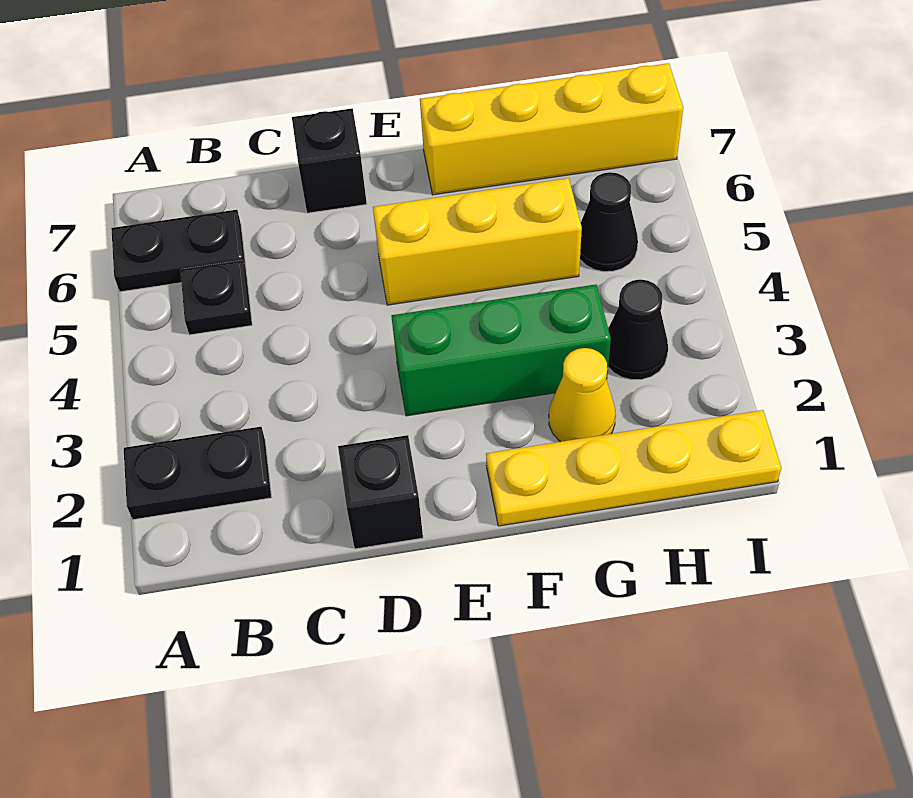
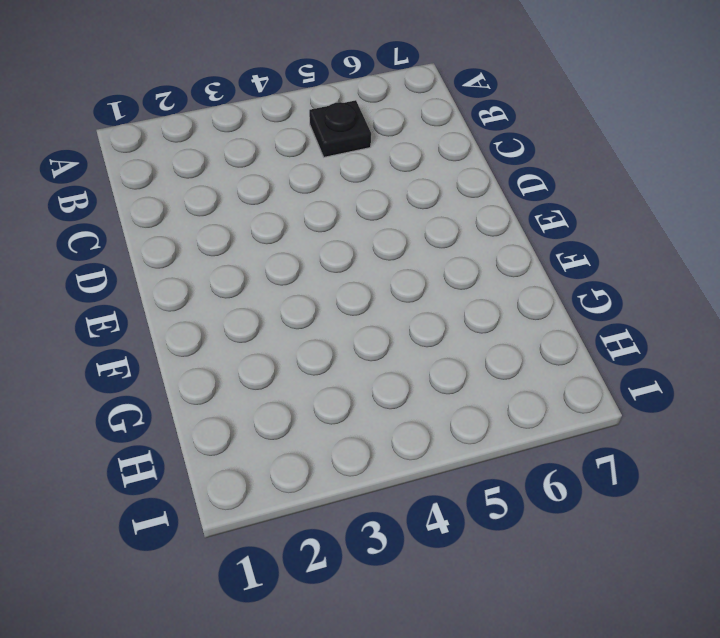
none -> black 1x2 plate [124,427,272,520]
none -> black 1x2 plate [111,210,246,292]
none -> black 1x1 brick [338,435,423,549]

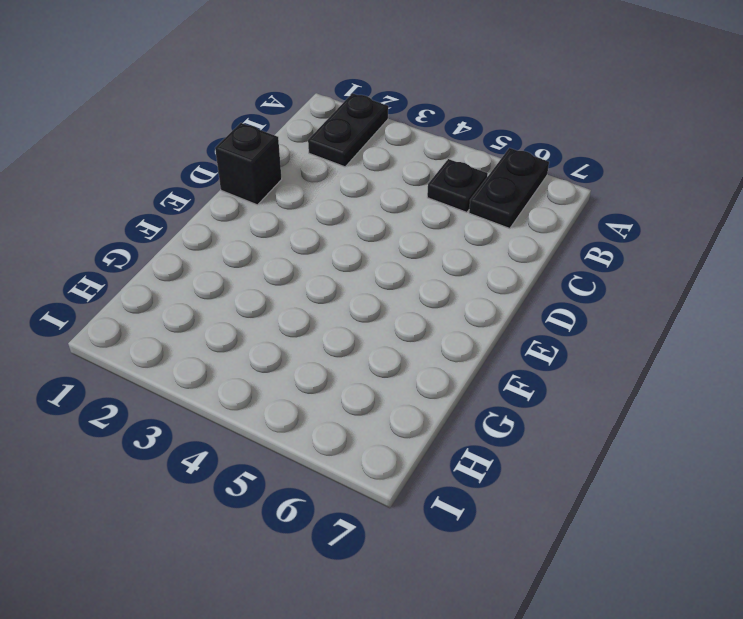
none -> black 1x1 brick [292,108,367,213]
none -> green 1x3 brick [391,285,611,416]
none -> yellow 1x3 brick [373,178,582,305]

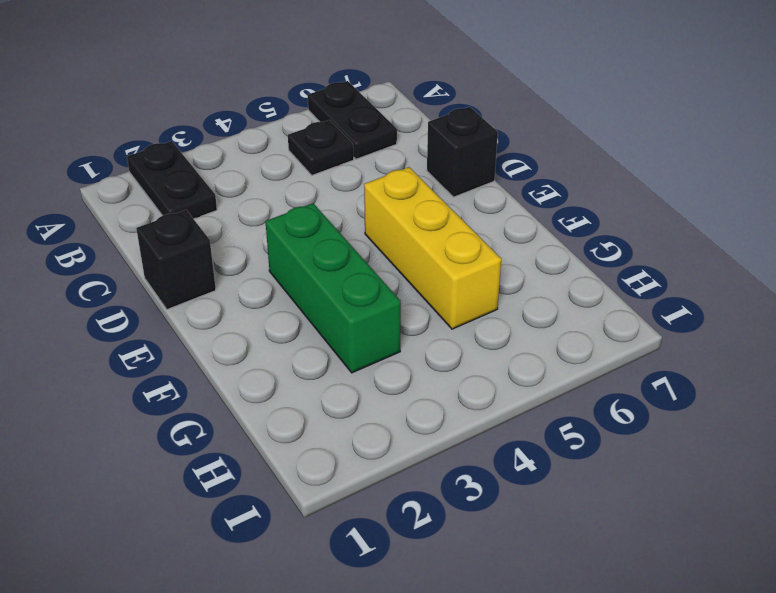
none -> yellow 1x4 plate [486,410,781,526]
none -> yellow 1x4 brick [420,63,683,195]
none -> yellow 1x1 cone [549,348,616,442]

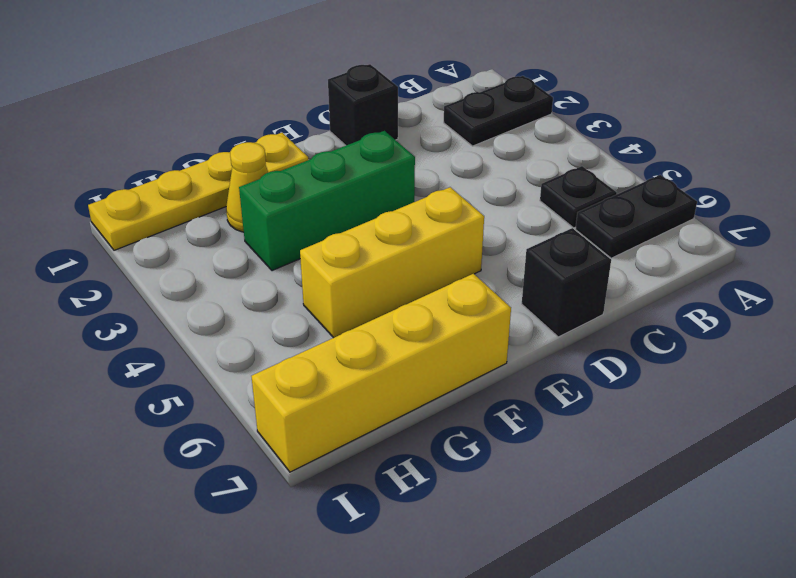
none -> black 1x1 cone [608,280,668,380]
none -> black 1x1 cone [580,172,638,272]

